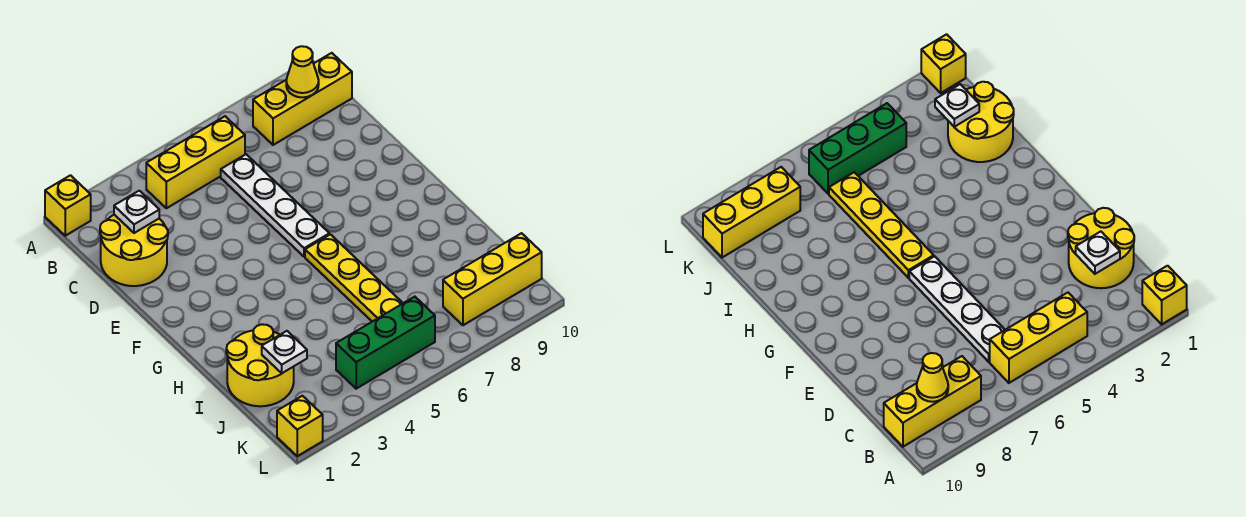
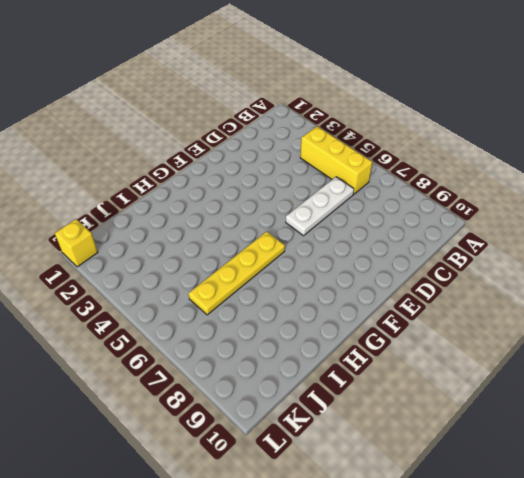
white 1x3 plate [286,177,354,236] -> white 1x4 plate [221,154,330,257]
none -> yellow 1x1 brick [45,175,91,236]
none -> yellow 1x3 brick [253,53,352,145]
none -> yellow 2x2 round brick [100,215,168,286]

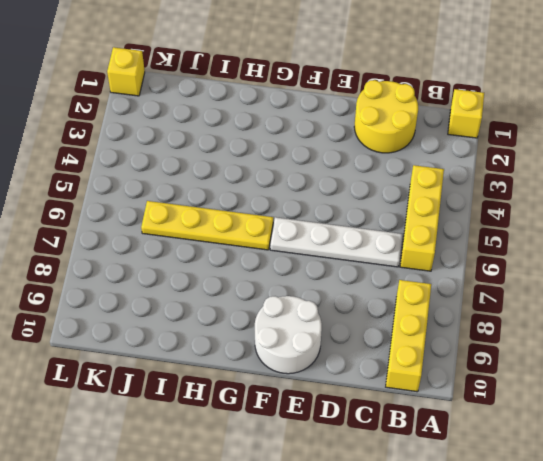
white 2x2 round brick [255,296,322,374] -> none
none -> yellow 2x2 round brick [226,324,294,406]
none -> green 1x3 brick [336,297,435,389]
none -> yellow 1x3 brick [443,233,542,325]

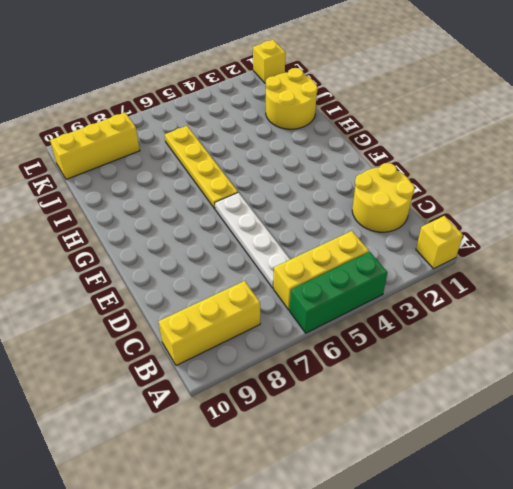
green 1x3 brick [290,252,387,333] -> green 1x3 brick moved to [336,297,435,389]
none -> yellow 1x1 cone [286,46,319,97]
none -> white 1x1 plate [114,191,159,233]
none -> white 1x1 plate [262,331,307,373]

